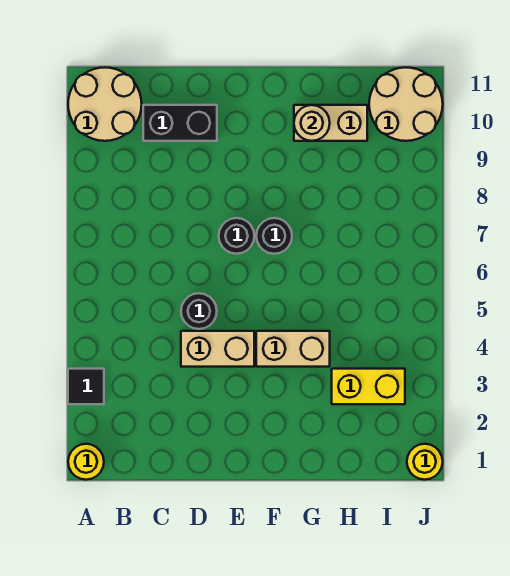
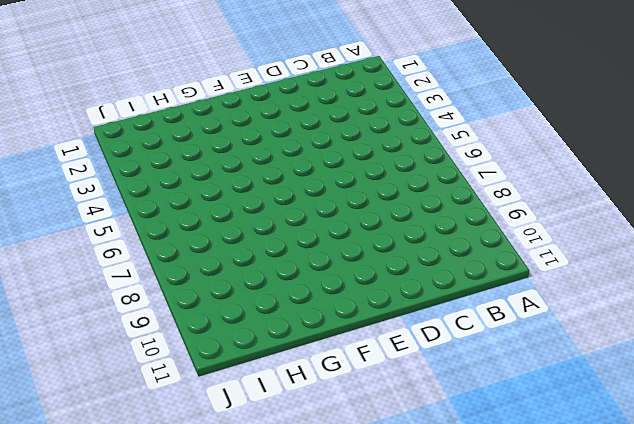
none -> yellow 1x1 round brick [68,444,104,480]
none -> black 1x1 tile [68,369,104,404]
none -> tan 2x2 round brick [68,67,142,141]

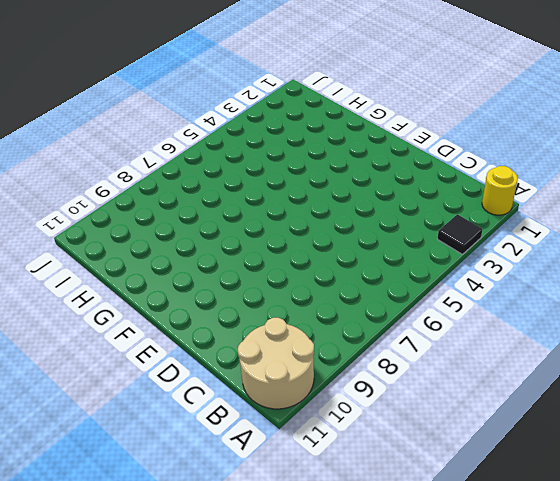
none -> black 1x2 brick [143,105,217,141]
none -> tan 1x2 brick [181,331,254,367]
none -> black 1x1 round brick [181,293,217,329]

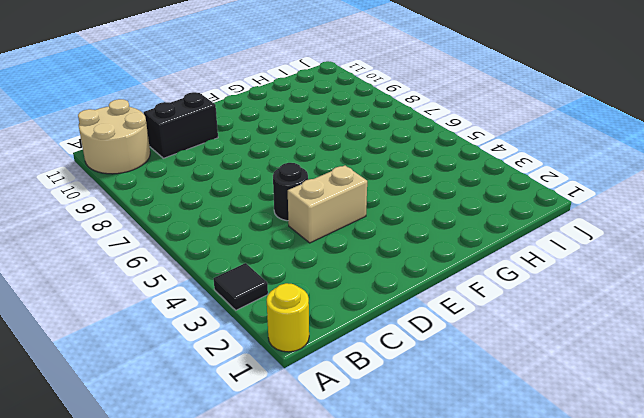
none -> black 1x1 round brick [219,218,254,254]
none -> tan 1x2 brick [256,331,330,367]
none -> black 1x1 round brick [256,218,292,254]

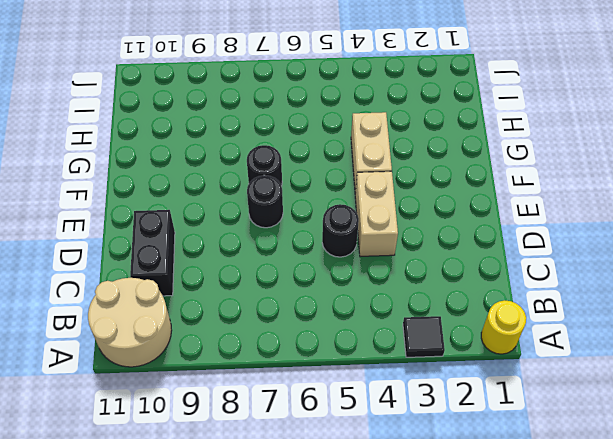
none -> tan 1x2 brick [294,105,367,141]
none -> yellow 1x2 brick [332,369,405,404]
none -> tan 2x2 round brick [369,67,443,141]

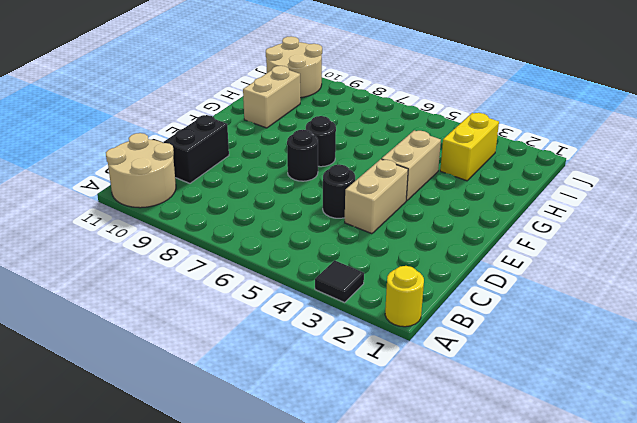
none -> yellow 1x1 round brick [407,444,443,480]
none -> tan 1x1 round brick [294,105,330,141]

